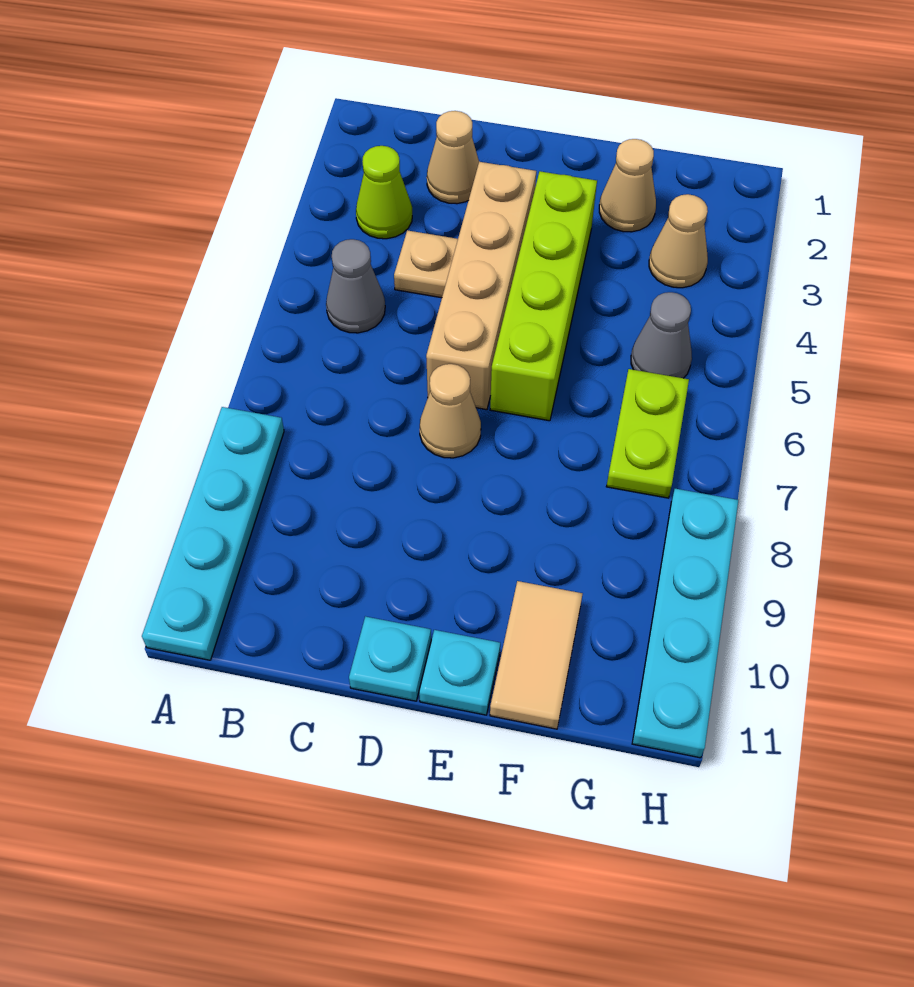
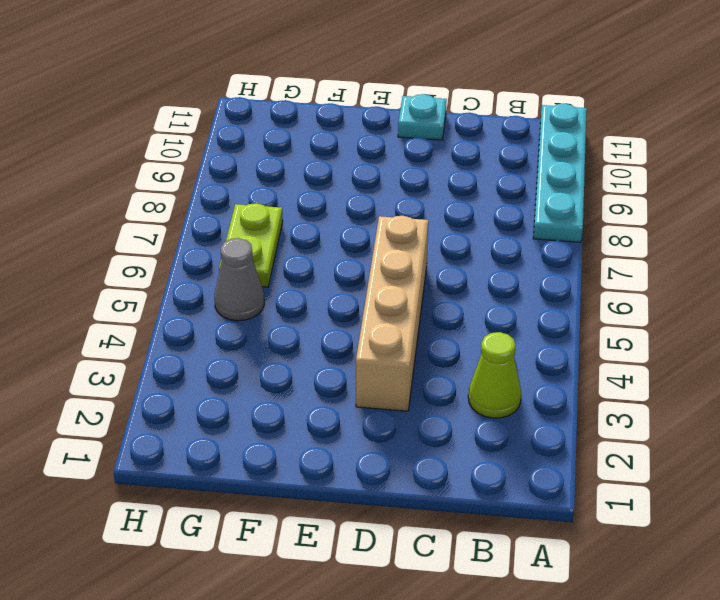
none -> grey 1x1 cone [326,239,385,333]
none -> tan 1x1 cone [427,111,479,204]
none -> tan 1x1 plate [394,230,458,298]

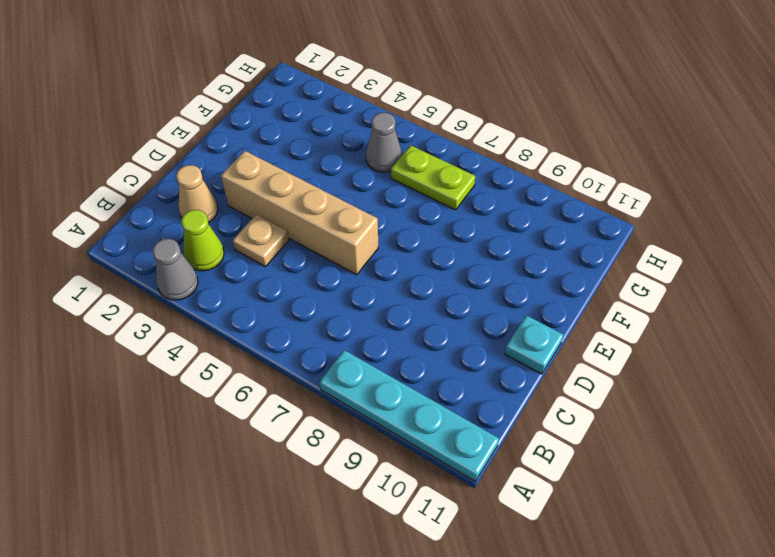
grey 1x1 cone [153,239,198,300] -> grey 1x1 cone moved to [326,239,385,333]
none -> tan 1x1 cone [420,364,481,458]
none -> lime 1x4 brick [490,171,597,421]
none -> cyan 1x1 plate [419,630,500,715]

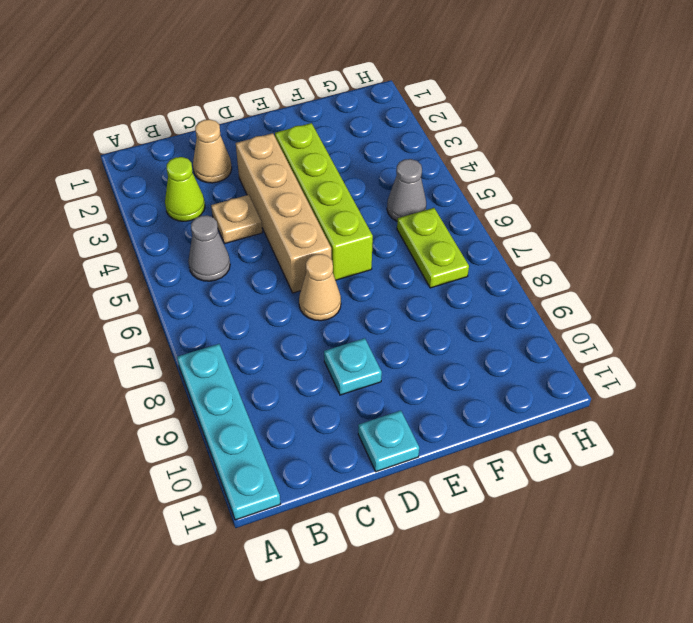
cyan 1x1 plate [324,338,382,395] -> cyan 1x1 plate moved to [419,630,500,715]
none -> tan 1x1 cone [599,139,656,232]
none -> tan 1x2 tile [490,581,582,729]
none -> tan 1x1 cone [649,194,708,288]

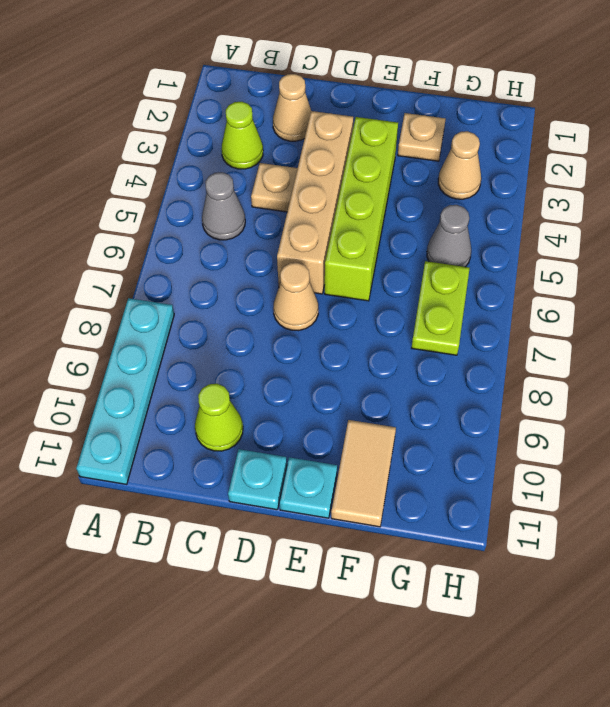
lime 1x1 cone [195,384,243,451] -> none
tan 1x1 plate [398,113,446,161] -> tan 1x1 cone [599,139,656,232]
none -> cyan 1x4 plate [632,489,738,758]

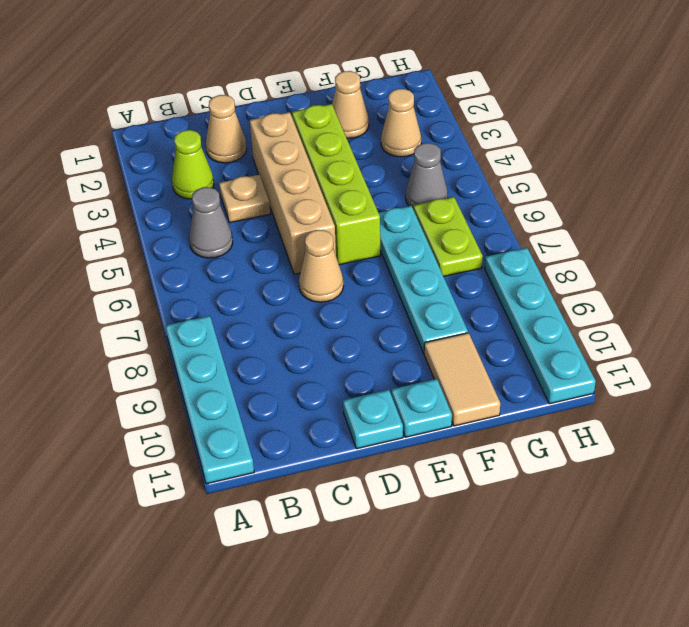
cyan 1x4 plate [378,206,468,353] -> none

